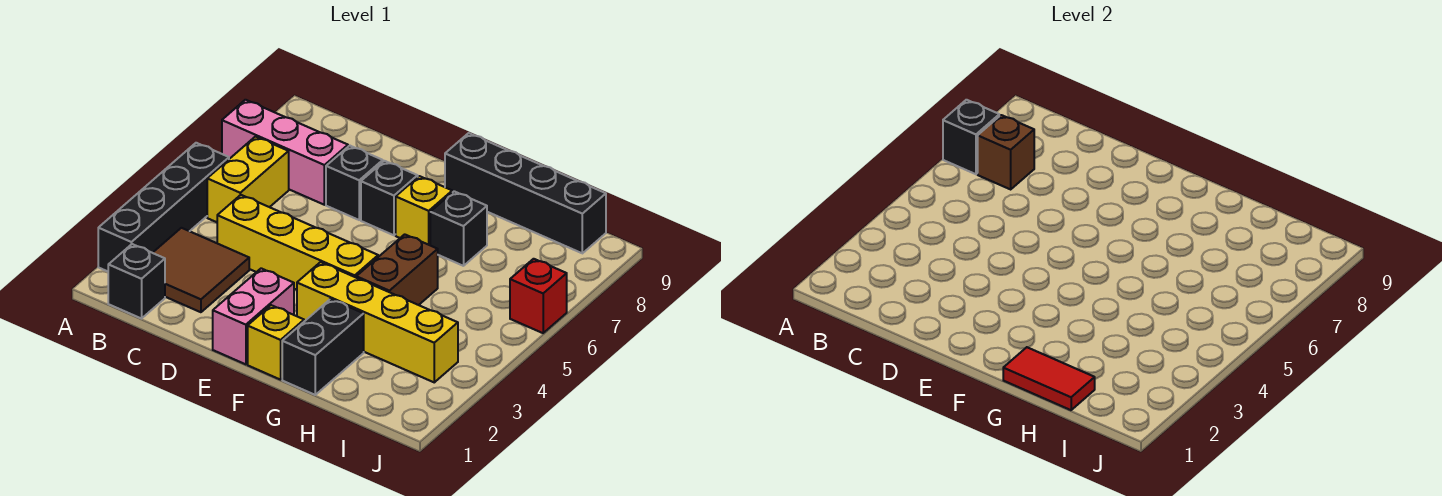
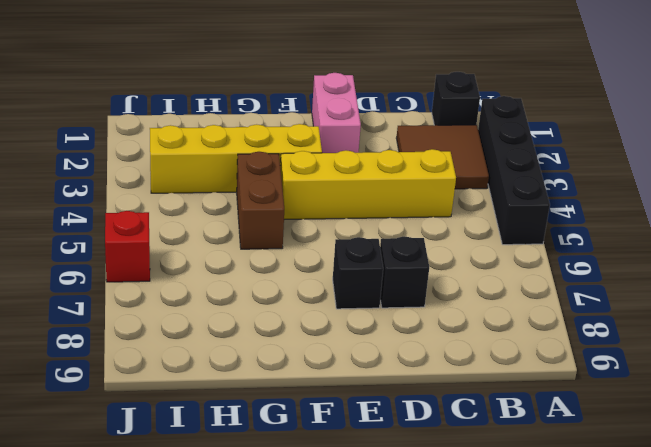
none -> pink 1x3 brick [222,100,348,205]
none -> yellow 1x2 brick [207,137,289,222]
none -> yellow 1x1 brick [248,305,304,380]

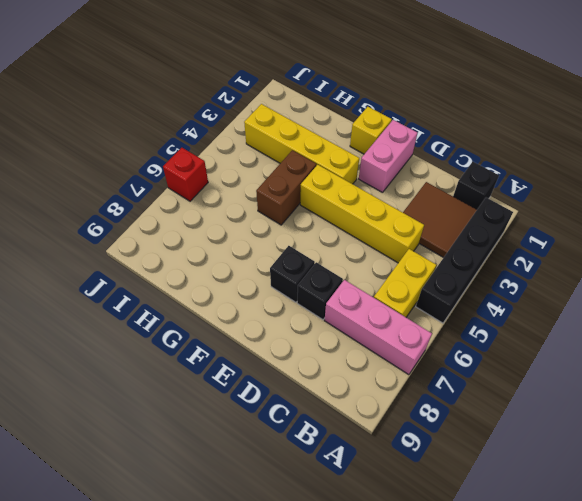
none -> yellow 1x1 brick [396,176,452,245]
none -> black 1x4 brick [445,133,606,253]
none -> black 1x2 brick [282,299,364,395]

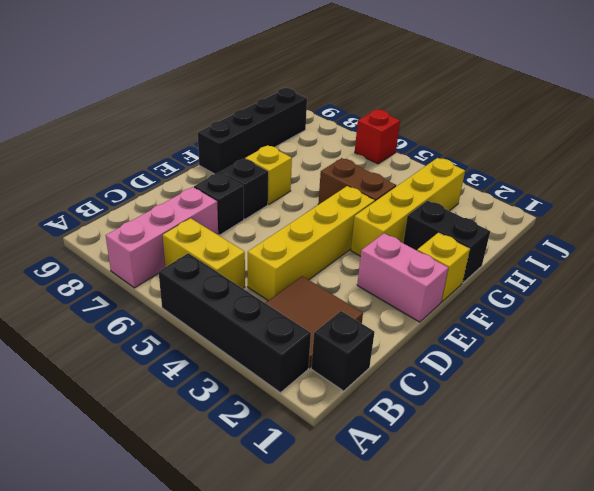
none -> black 1x1 brick [430,191,487,266]
none -> black 1x1 brick [943,100,999,174]
none -> brown 1x1 brick [978,115,1034,189]

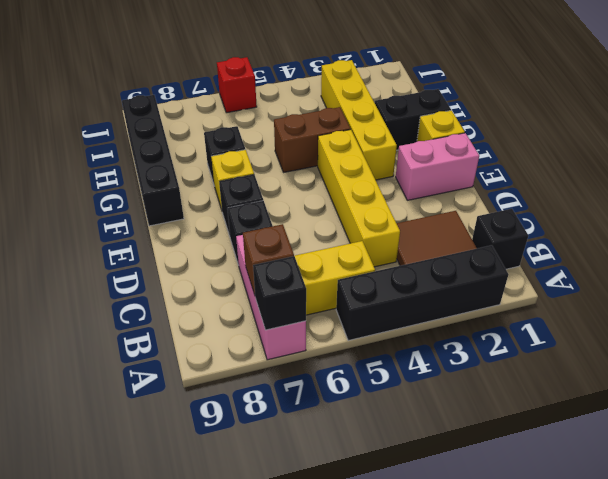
none -> red 1x2 tile [1003,347,1095,410]

